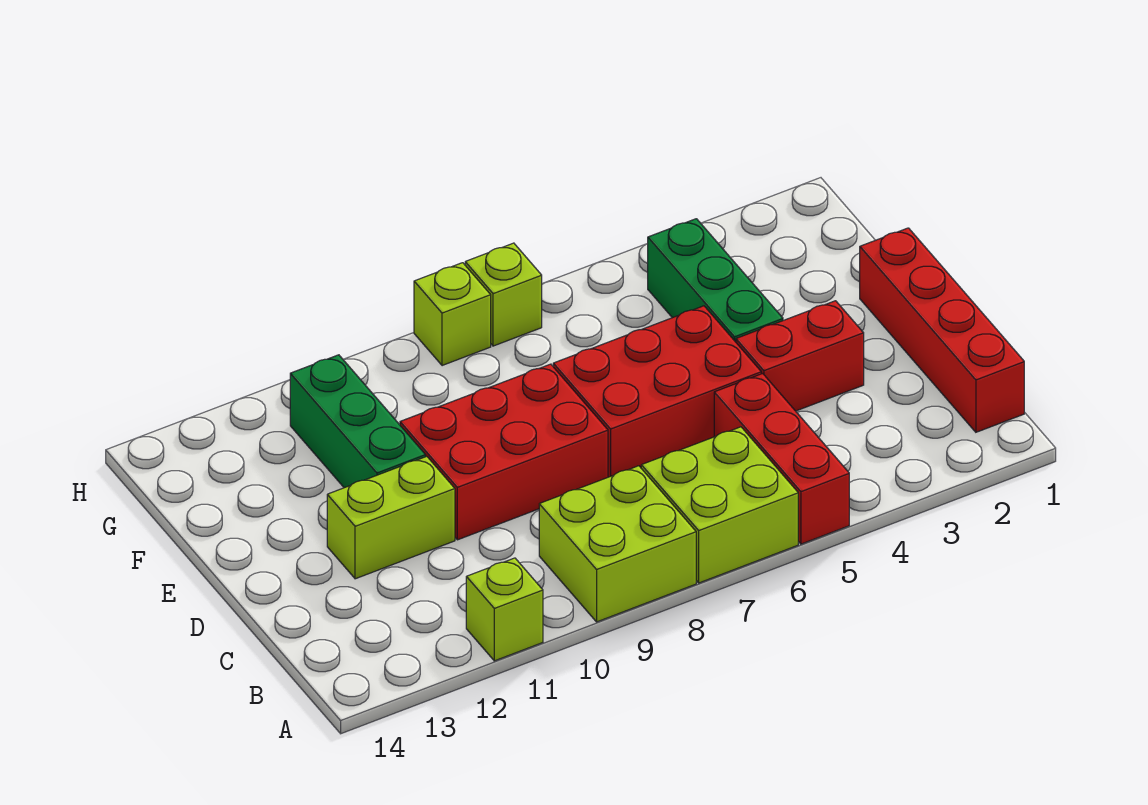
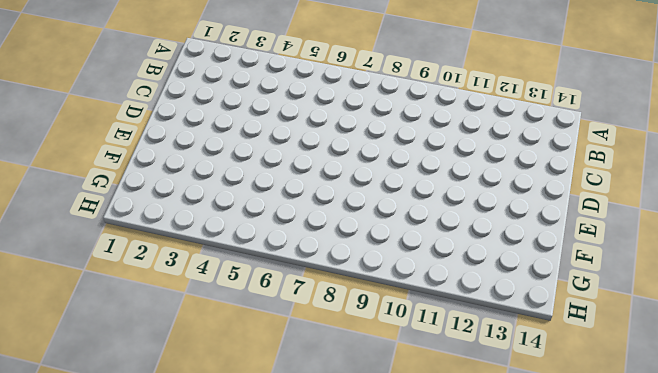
none -> red 1x3 brick [714,374,849,544]
none -> lime 2x2 brick [641,427,798,583]
none -> lime 2x2 brick [539,466,696,622]

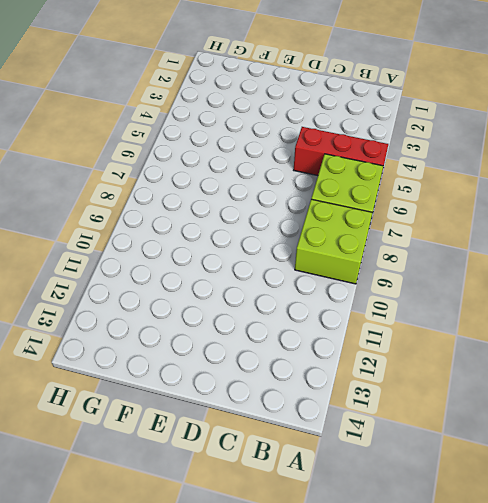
none -> lime 1x1 brick [466,558,543,661]
none -> red 1x4 brick [860,228,1024,432]
none -> red 1x2 brick [736,301,864,411]

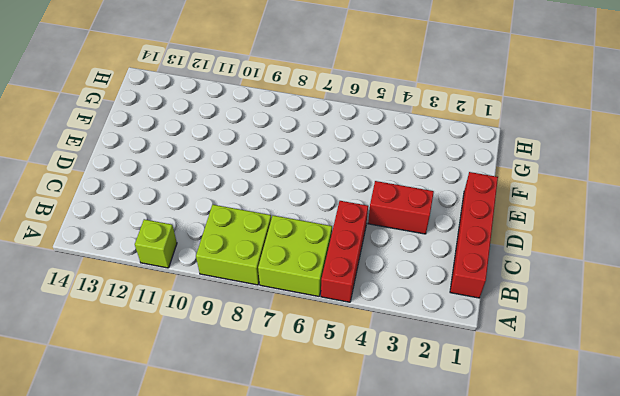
none -> red 2x3 brick [553,306,761,477]
none -> red 2x3 brick [400,364,608,540]
none -> lime 1x2 brick [327,456,455,579]

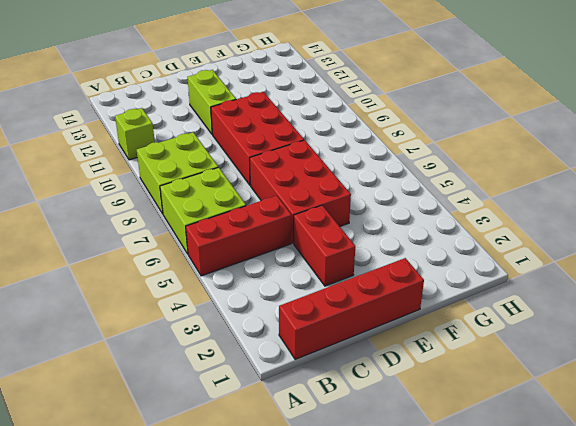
none -> green 1x3 brick [647,219,783,342]
none -> green 1x3 brick [290,355,426,488]
none -> lime 1x1 brick [465,243,542,346]

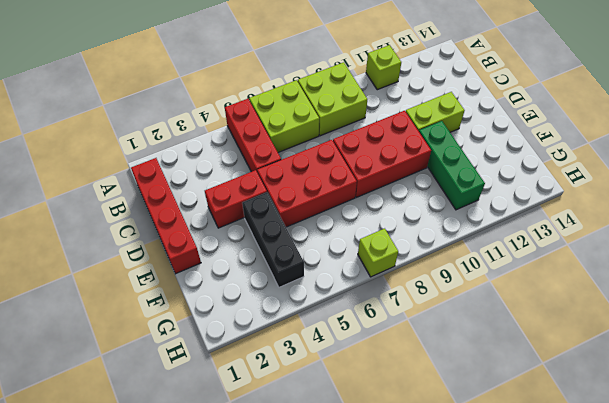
black 1x3 brick [242,193,304,287] -> green 1x3 brick [647,219,783,342]
none -> lime 1x1 brick [414,263,491,366]

